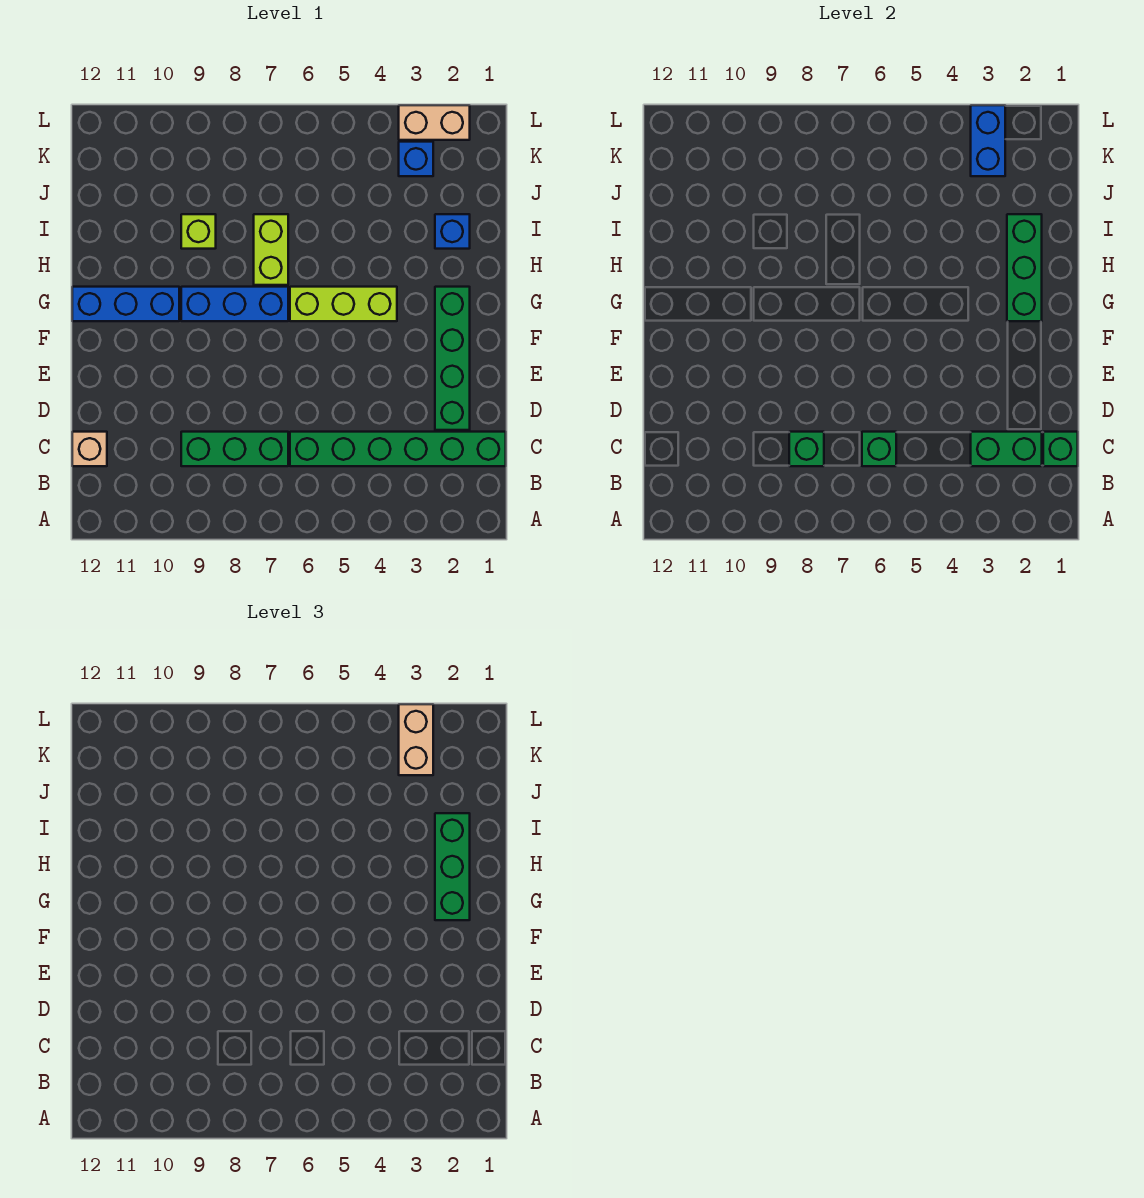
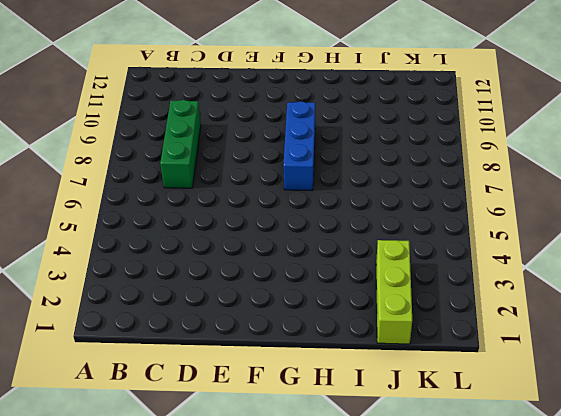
lime 1x3 brick [376,240,412,344] -> lime 1x3 brick moved to [290,287,397,321]
none -> green 1x6 brick [290,432,506,466]
none -> tan 1x1 brick [72,432,107,466]
none -> green 1x4 brick [435,287,470,430]

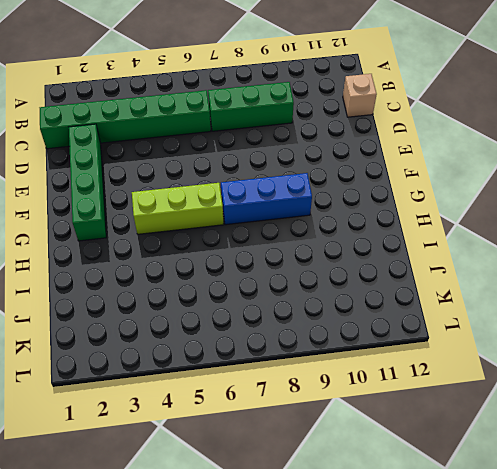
none -> blue 1x3 brick [72,287,179,321]
none -> lime 1x2 brick [254,214,288,285]
none -> blue 1x1 brick [435,214,470,249]

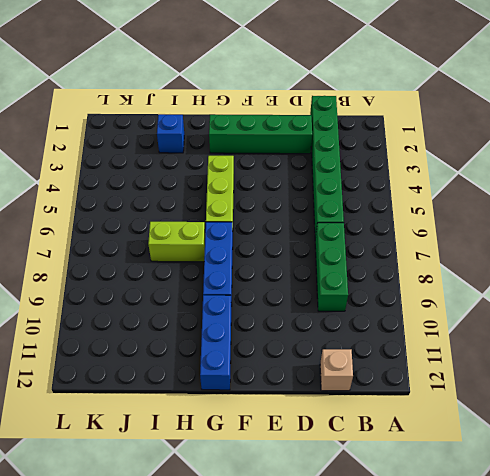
none -> lime 1x1 brick [181,214,216,249]
none -> blue 1x1 brick [399,142,433,176]
none -> tan 1x2 brick [399,105,470,140]

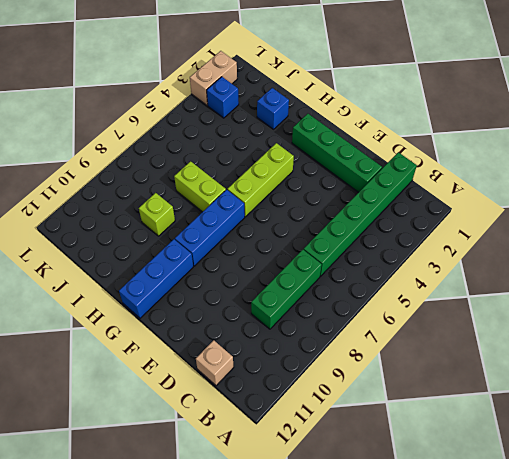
none -> green 1x1 brick [1043,432,1078,466]
none -> green 1x2 brick [971,432,1042,466]
none -> green 1x1 brick [862,432,896,466]

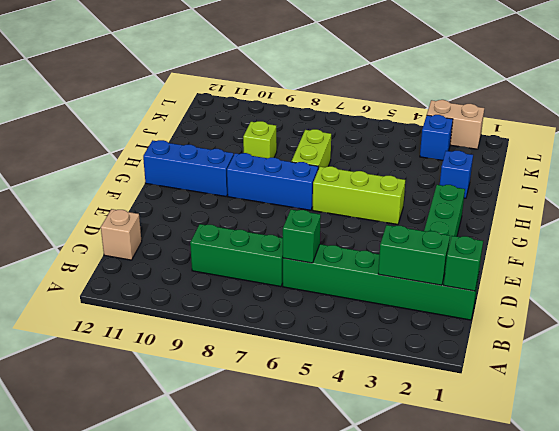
none -> green 1x1 brick [789,432,824,466]
none -> green 1x3 brick [1007,214,1042,321]
none -> blue 1x2 brick [971,105,1005,176]

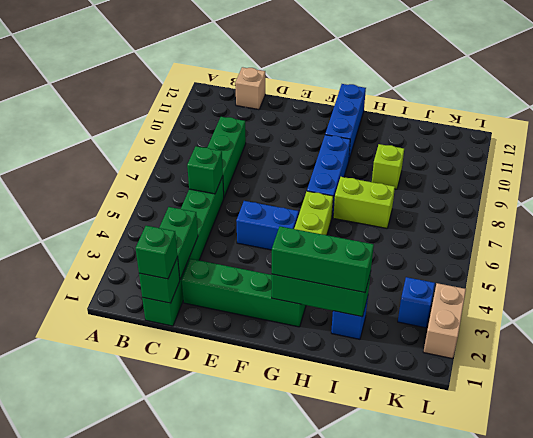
green 1x1 brick [136,226,178,279] -> green 1x1 brick moved to [789,432,824,466]
blue 1x2 brick [236,201,299,250] -> blue 1x2 brick moved to [971,105,1005,176]
none -> tan 1x2 brick [399,704,433,775]

